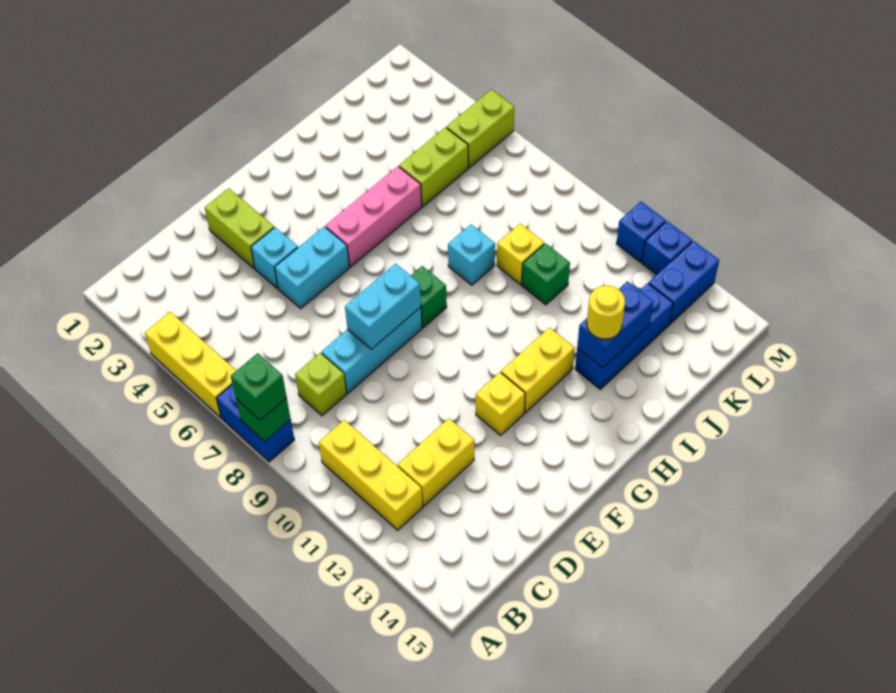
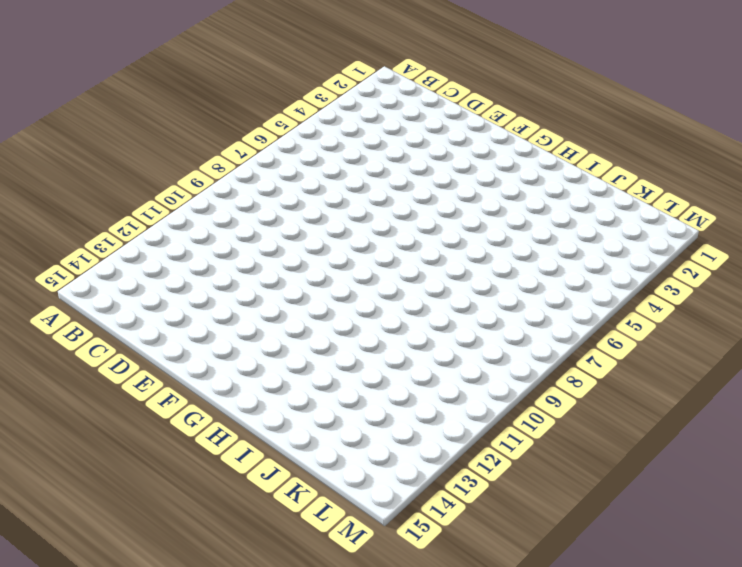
none -> yellow 1x3 brick [145,312,236,417]
none -> blue 1x2 brick [217,384,294,462]
none -> yellow 1x3 brick [319,420,423,530]

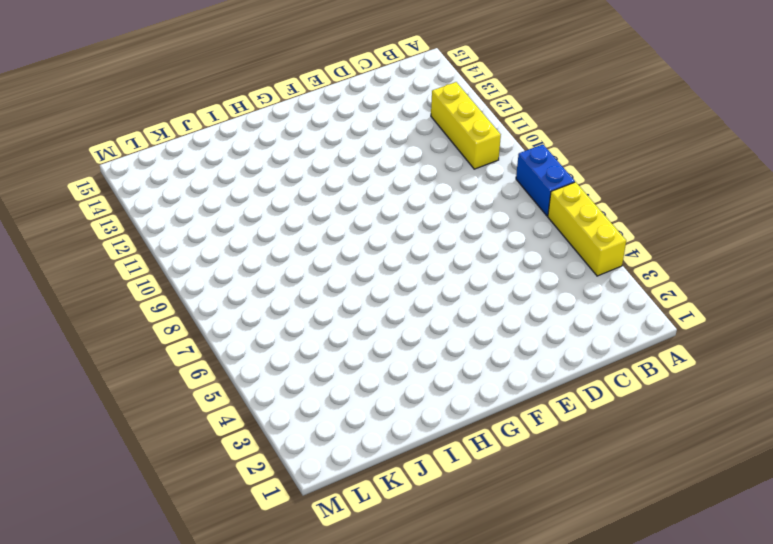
none -> lime 1x1 brick [295,353,347,416]
none -> yellow 1x2 brick [398,419,474,506]
none -> cyan 1x3 brick [322,307,422,393]

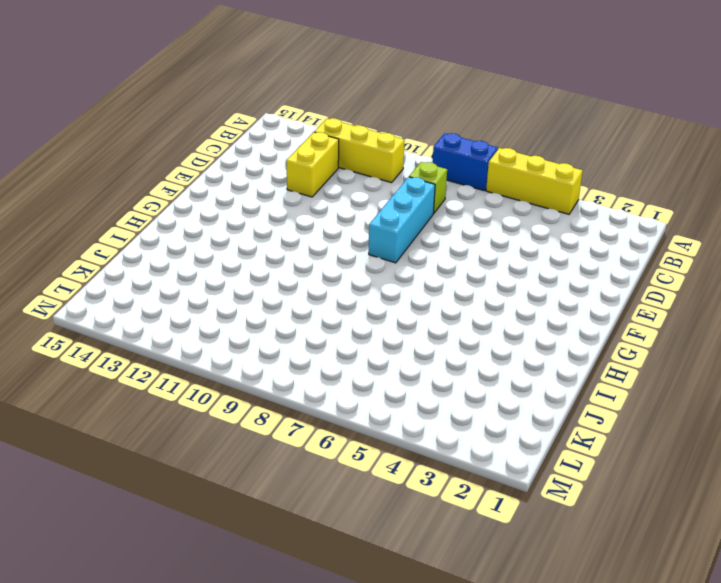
none -> lime 1x2 brick [205,188,274,268]
none -> cyan 1x1 brick [251,227,298,288]
none -> cyan 1x2 brick [275,227,349,309]

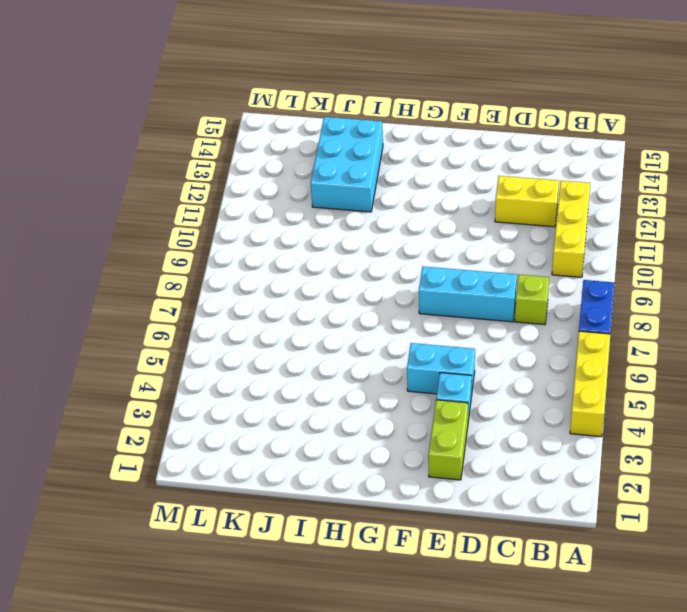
cyan 2x3 brick [311,117,383,212] -> blue 1x3 brick [575,283,673,389]
none -> yellow 1x1 brick [476,372,525,435]
none -> pink 1x3 brick [325,166,422,267]
none -> green 1x1 brick [411,266,447,327]

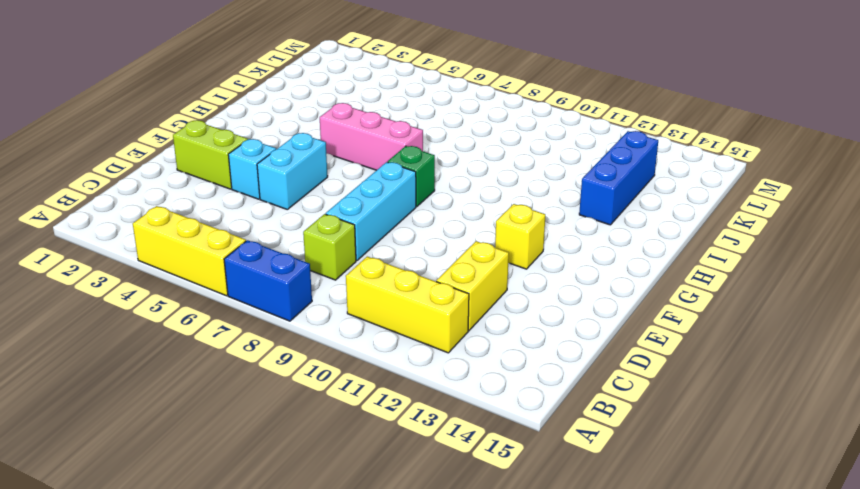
pink 1x3 brick [320,103,423,170] -> pink 1x3 brick turned to [325,166,422,267]
none -> yellow 1x2 brick [501,328,575,413]
none -> cyan 1x1 brick [448,224,495,285]
none -> lime 1x2 brick [399,127,468,207]

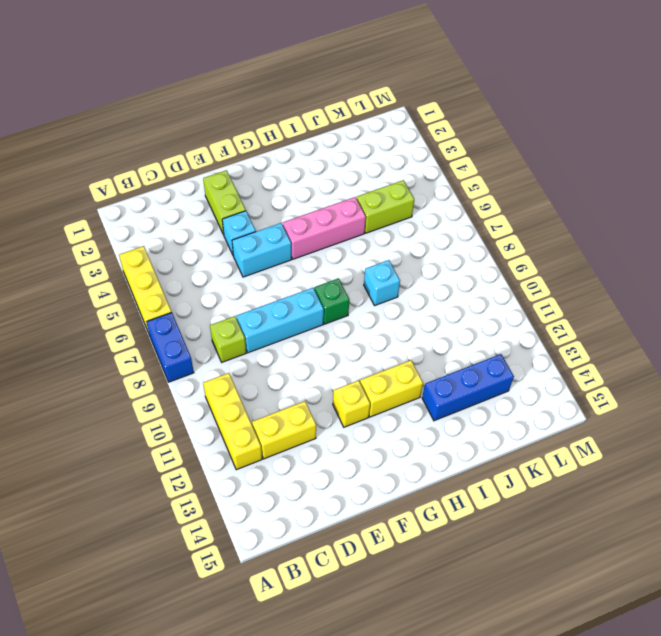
none -> yellow 1x1 brick [497,224,544,285]
none -> green 1x1 brick [522,243,570,305]
none -> lime 1x2 brick [447,90,514,168]

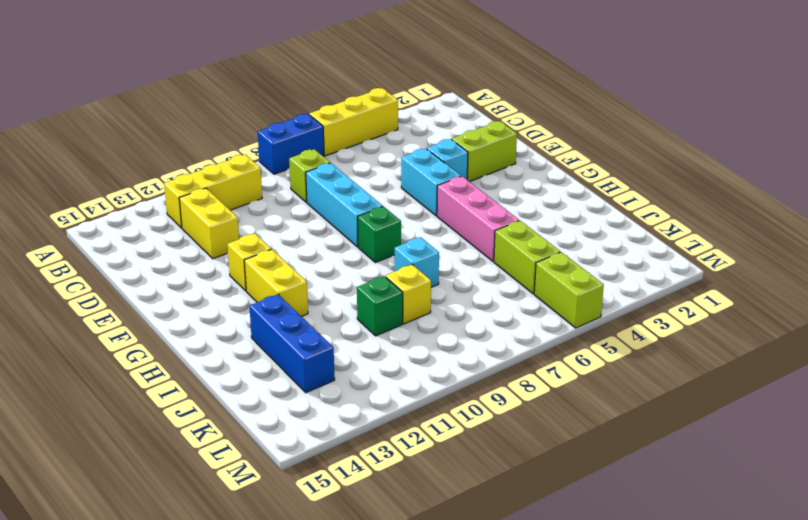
none -> blue 1x2 brick [649,241,719,324]
none -> blue 1x1 brick [616,202,666,262]
none -> blue 1x1 brick [642,221,692,275]

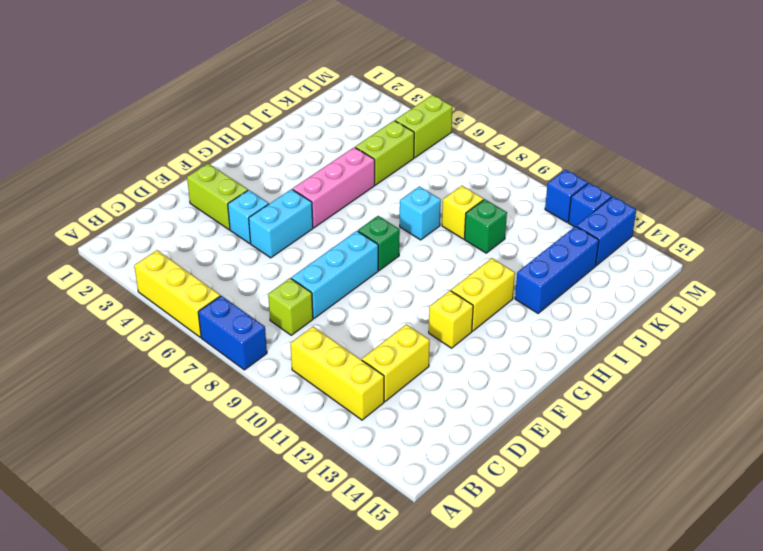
none -> green 1x1 brick [236,398,291,441]
none -> cyan 1x2 brick [345,264,421,349]
none -> blue 1x2 brick [577,281,653,368]

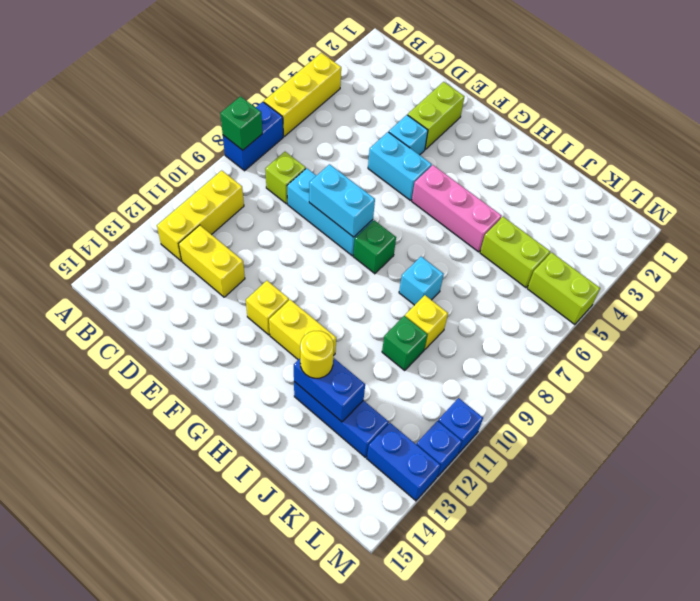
none -> green 1x1 brick [231,353,287,420]

